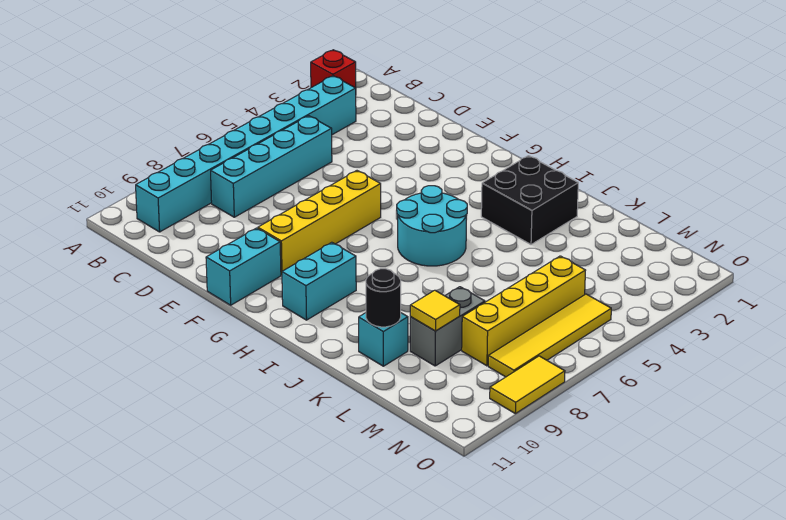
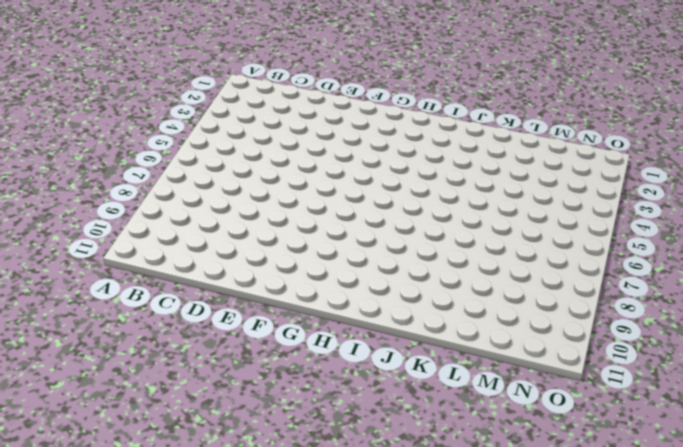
none -> red 1x1 brick [311,50,356,88]
none -> cyan 1x8 brick [136,76,356,232]
none -> cyan 1x4 brick [211,116,332,217]

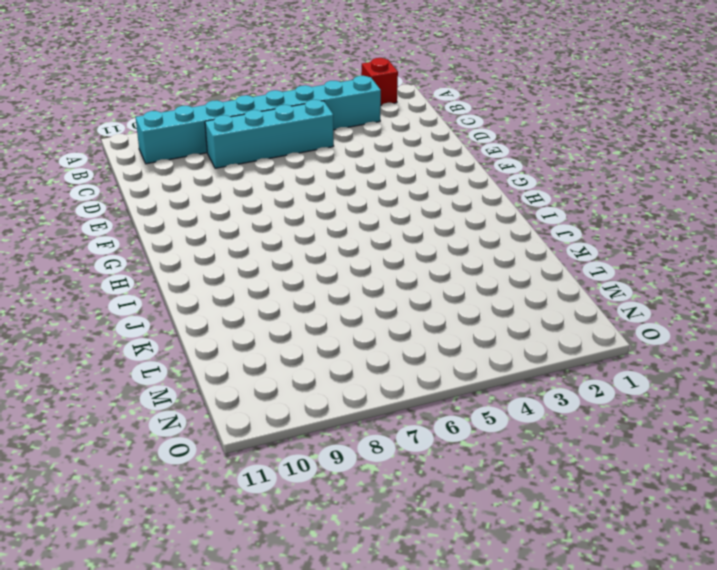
none -> yellow 1x4 brick [258,171,381,275]
none -> cyan 1x2 brick [206,228,281,305]
none -> cyan 2x2 round brick [397,186,467,266]

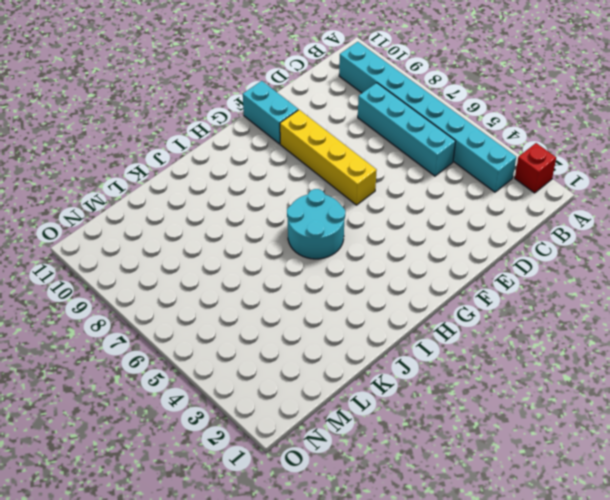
none -> cyan 1x2 brick [282,242,356,320]
none -> black 2x2 brick [481,156,578,244]
none -> cyan 1x1 brick [359,313,408,366]

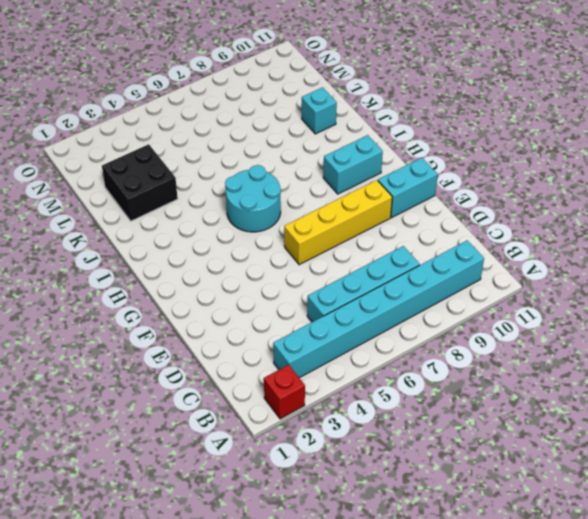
black 2x2 brick [102,144,178,221] -> black 2x2 brick moved to [481,156,578,244]
none -> grey 1x2 brick [410,287,485,366]
none -> yellow 1x4 brick [462,256,586,366]
none -> yellow 1x4 tile [488,294,611,377]

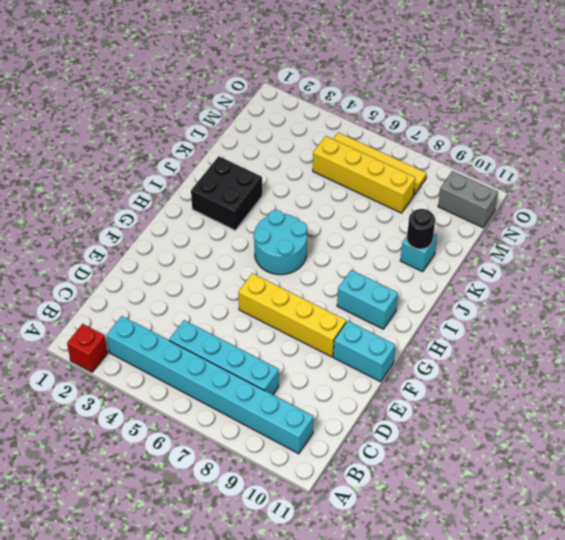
grey 1x2 brick [438,171,498,228] -> grey 1x2 brick moved to [410,287,485,366]
none -> yellow 1x2 tile [490,356,565,414]
none -> yellow 1x1 tile [410,290,460,331]

